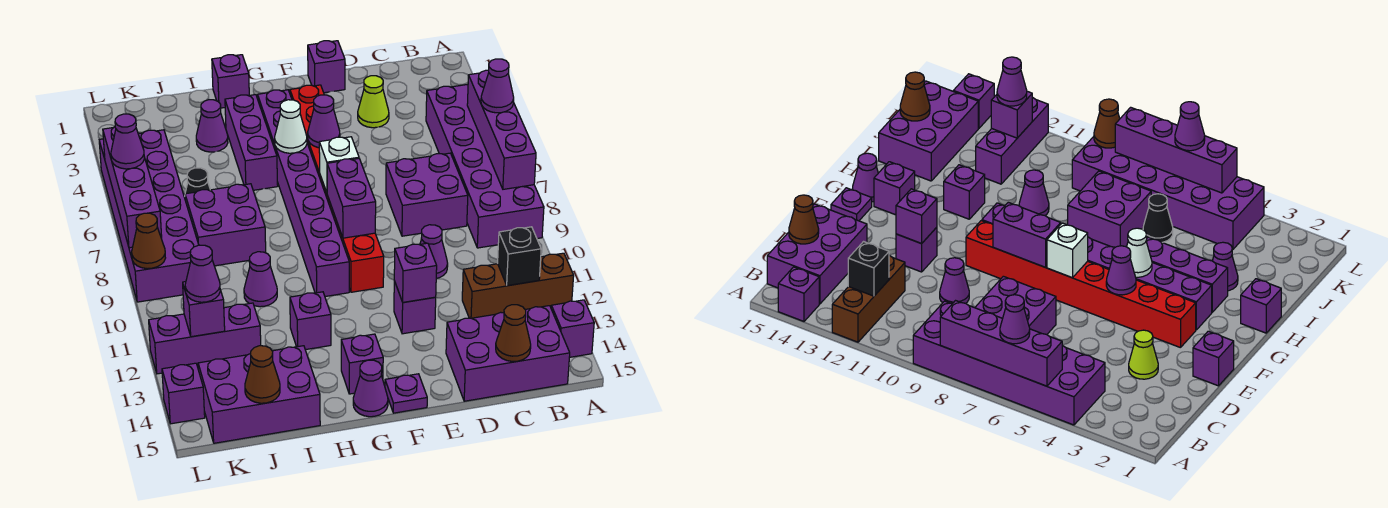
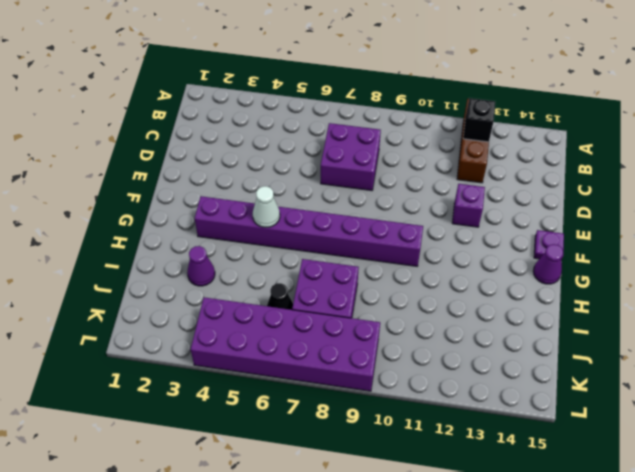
none -> purple 2x6 brick [426,84,544,248]
none -> purple 1x1 brick [551,300,594,357]
none -> purple 2x3 brick [446,306,570,401]
none -> lime 1x1 cone [358,76,389,128]

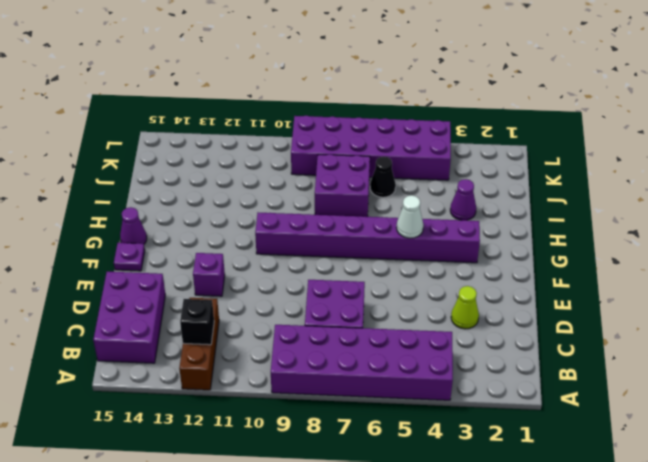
none -> purple 1x1 brick [551,300,594,357]
none -> purple 1x1 cone [420,225,448,279]
none -> purple 1x1 brick [308,41,345,93]
none -> red 1x8 brick [290,85,384,292]

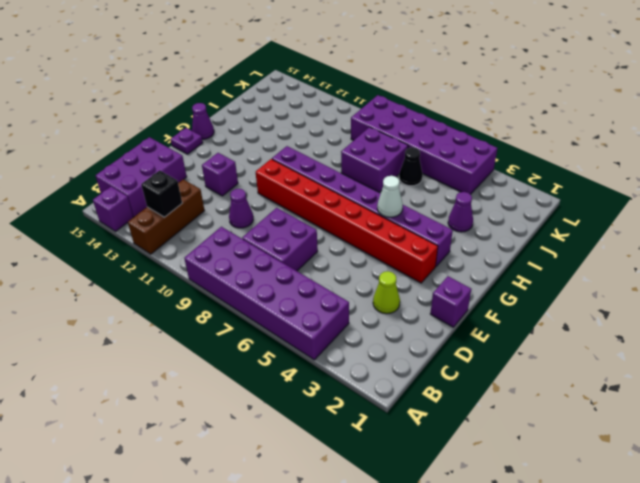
none -> purple 1x1 brick [341,334,383,394]
none -> purple 1x1 brick [212,55,249,108]
none -> purple 1x3 brick [225,95,278,190]
none -> purple 1x1 brick [290,292,331,350]

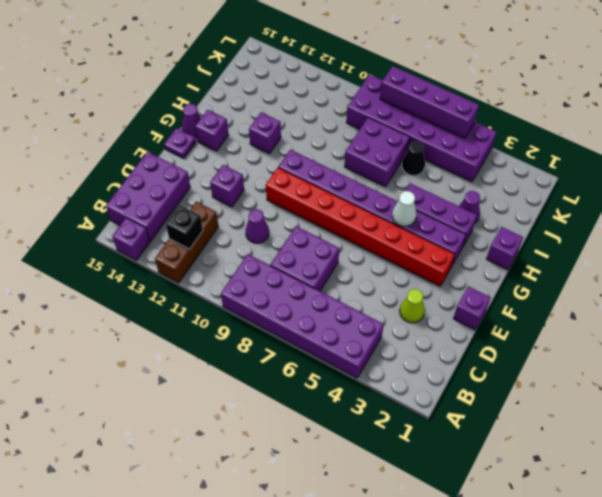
none -> purple 1x1 cone [244,252,277,307]
none -> purple 2x3 brick [198,346,320,443]
none -> purple 1x3 brick [149,303,261,374]
none -> purple 1x1 brick [162,363,205,424]

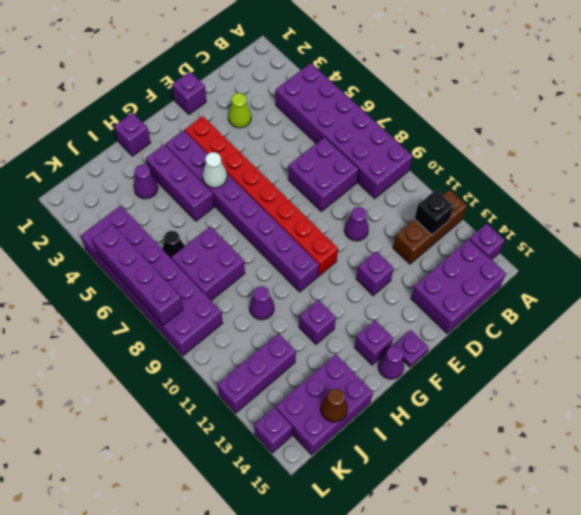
none -> purple 1x4 brick [467,70,536,189]
none -> brown 1x1 cone [496,305,531,361]
none -> purple 1x1 brick [394,243,437,302]
none -> purple 1x1 cone [308,95,340,148]

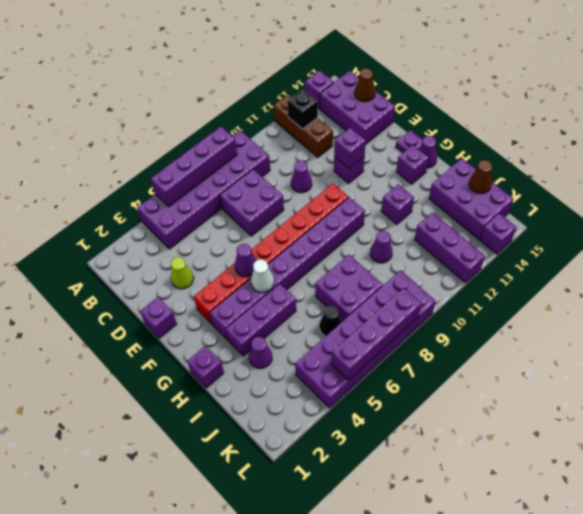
none -> white 1x1 brick [319,137,359,192]
none -> purple 1x2 brick [327,159,376,238]
none -> purple 1x1 brick [183,282,225,337]
none -> brown 1x1 cone [132,213,165,269]

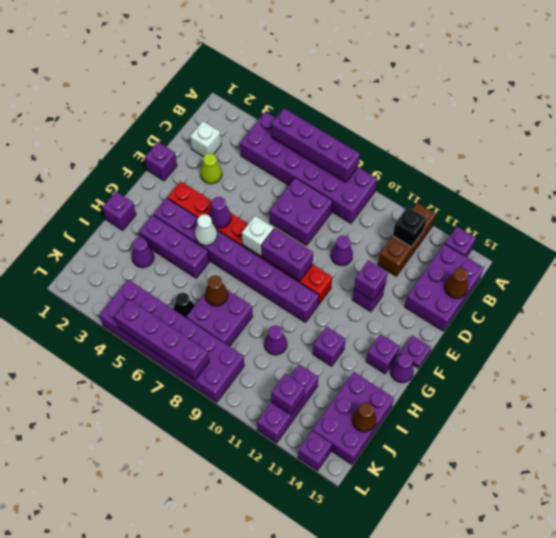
white 1x1 brick [190,121,221,157] -> none
brown 1x1 cone [205,275,228,306] -> brown 1x1 cone moved to [132,213,165,269]
none -> purple 1x1 cone [481,59,514,113]
none -> purple 1x1 cone [185,245,220,302]
none -> purple 1x1 cone [111,114,144,169]

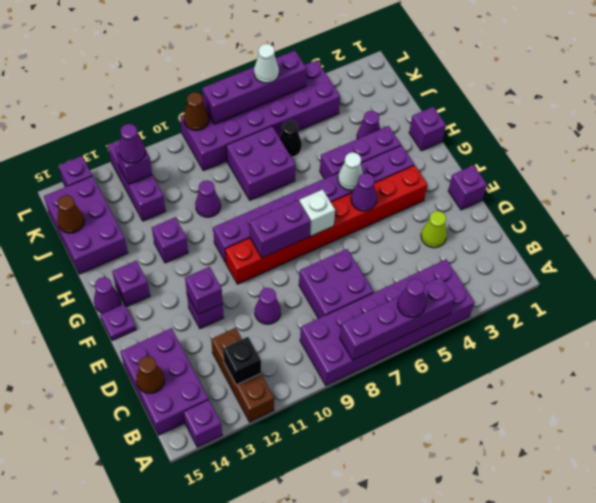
white 1x1 cone [254,44,279,83] -> purple 1x1 cone [111,114,144,169]

